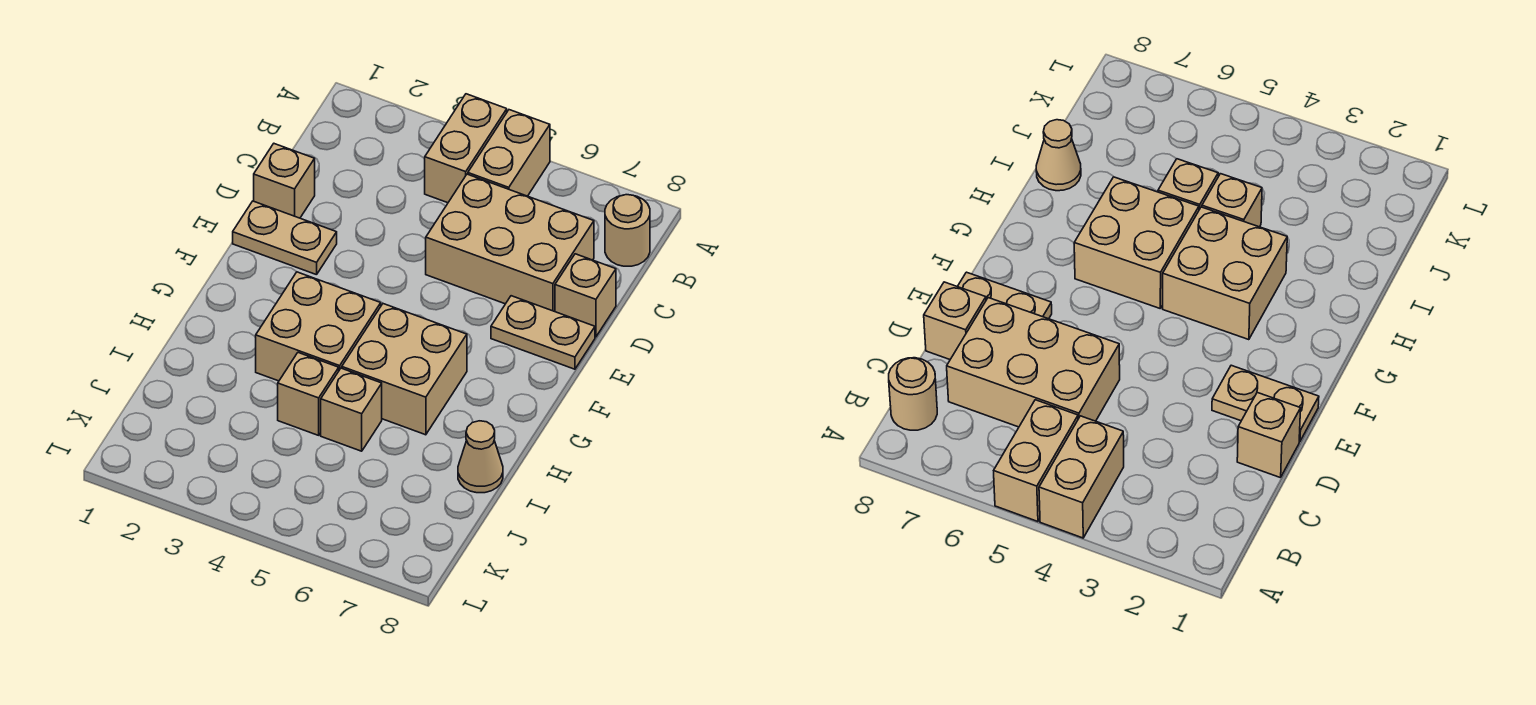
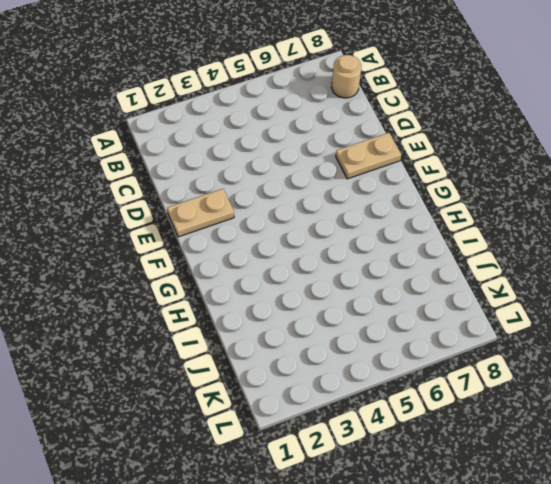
none -> tan 1x2 brick [425,94,507,203]
none -> tan 1x2 brick [468,110,550,196]
none -> tan 2x3 brick [426,174,594,312]

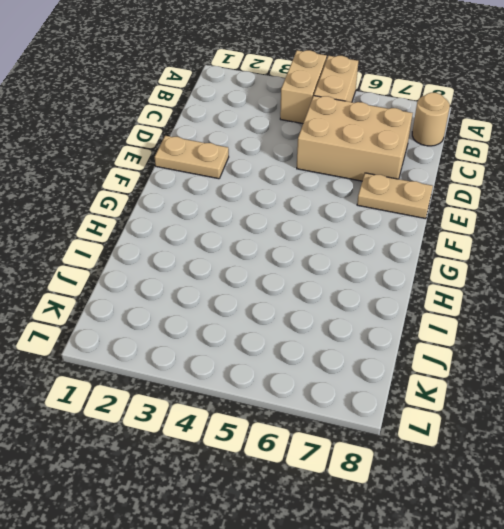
none -> tan 1x1 brick [254,144,315,218]
none -> tan 1x1 brick [555,254,616,337]
none -> tan 2x2 brick [256,272,381,381]

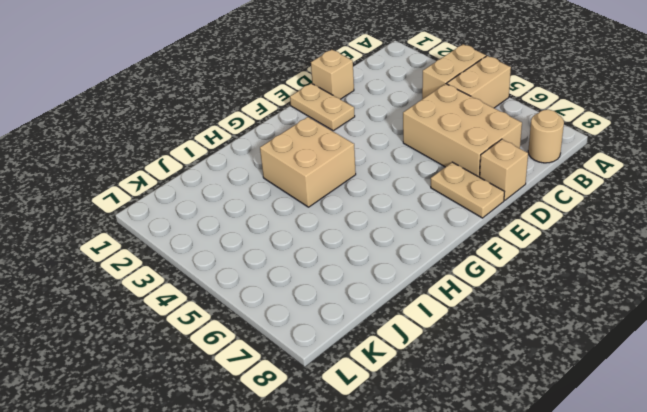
none -> tan 2x2 brick [342,304,467,435]
none -> tan 1x1 brick [278,353,339,435]
none -> tan 1x1 brick [321,368,382,451]

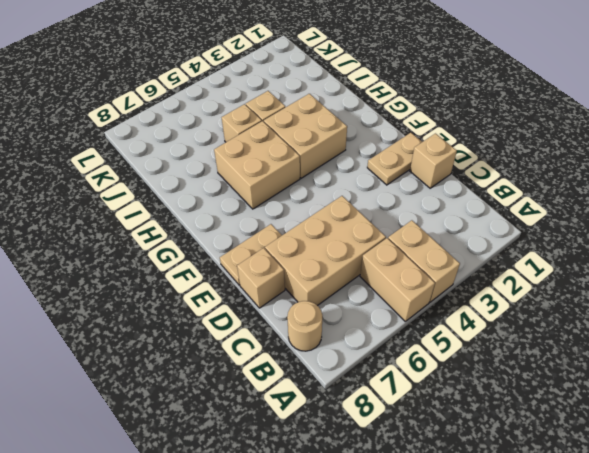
none -> tan 1x1 cone [458,421,503,493]

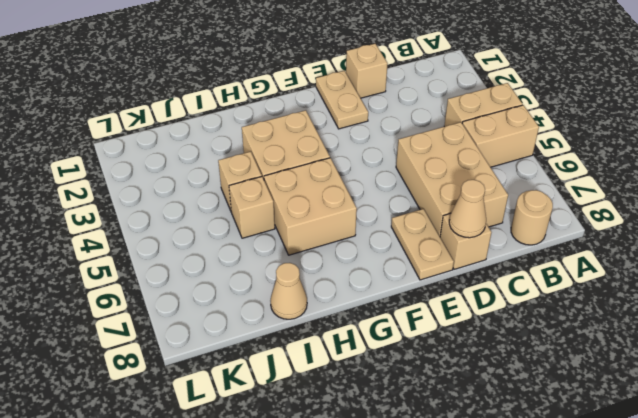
tan 1x1 cone [449,180,486,238] -> none

